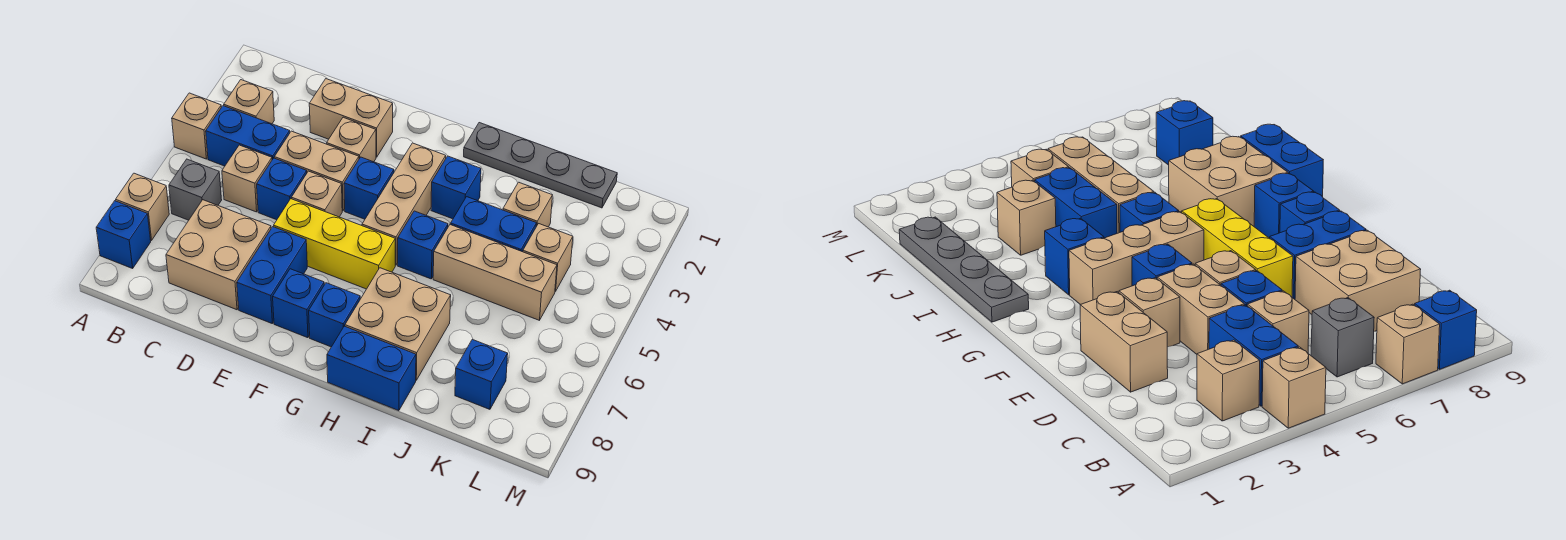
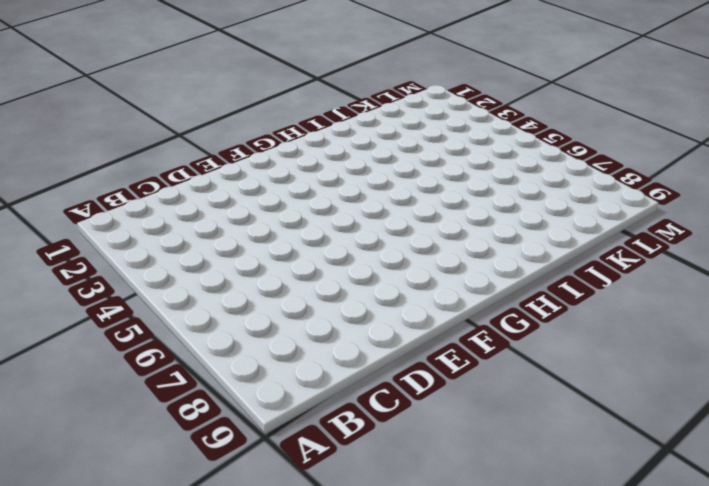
none -> tan 1x1 brick [172,93,221,159]
none -> tan 1x1 brick [116,173,169,241]
none -> blue 1x1 brick [96,201,151,268]

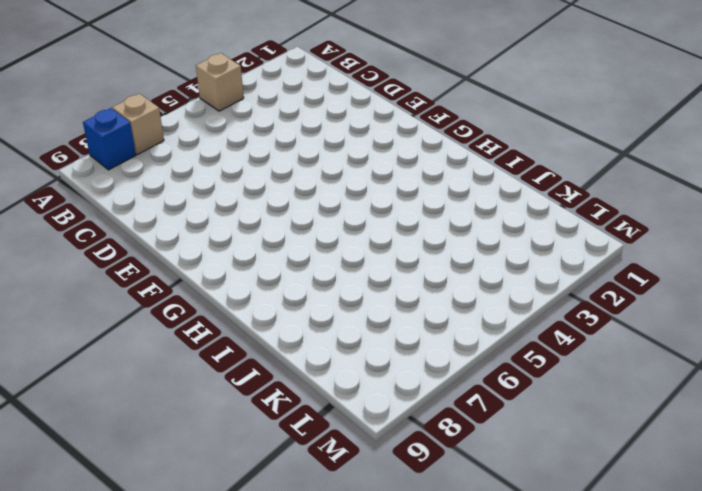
none -> tan 1x1 brick [224,80,274,124]
none -> blue 1x2 brick [206,106,290,166]
none -> grey 1x1 brick [169,159,222,220]

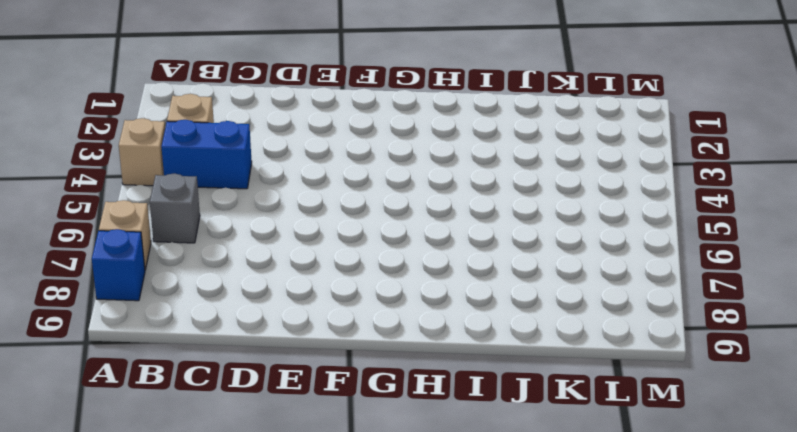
none -> tan 1x1 brick [222,145,272,212]
none -> tan 2x2 brick [166,200,271,310]
none -> tan 1x2 brick [309,79,393,157]

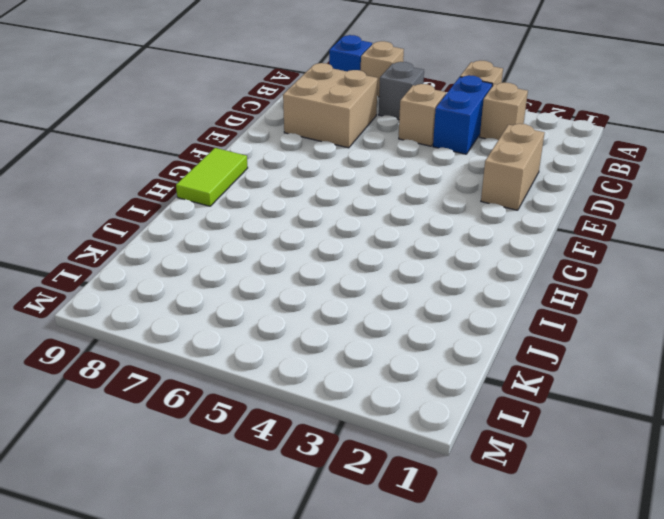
lime 1x2 tile [176,148,248,206] -> blue 1x2 brick [327,326,416,411]
none -> tan 1x2 brick [274,131,359,211]
none -> blue 1x1 brick [257,158,307,220]
none -> tan 1x1 brick [327,117,376,162]

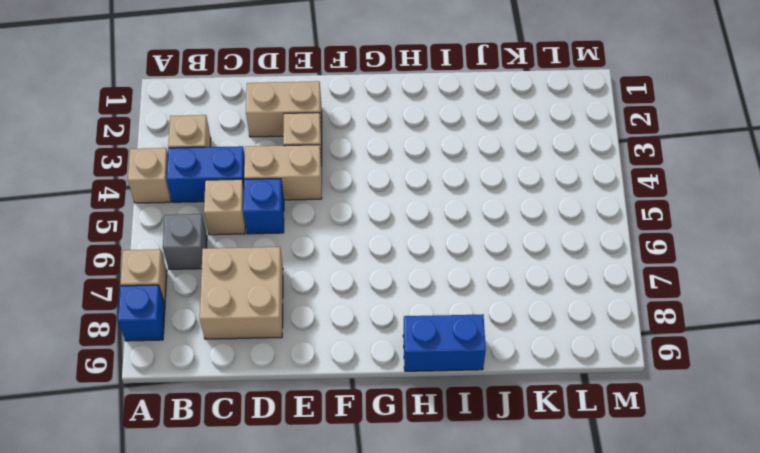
none -> tan 1x1 brick [291,171,342,217]
none -> yellow 1x3 brick [274,199,395,289]
none -> blue 1x2 brick [237,227,307,323]

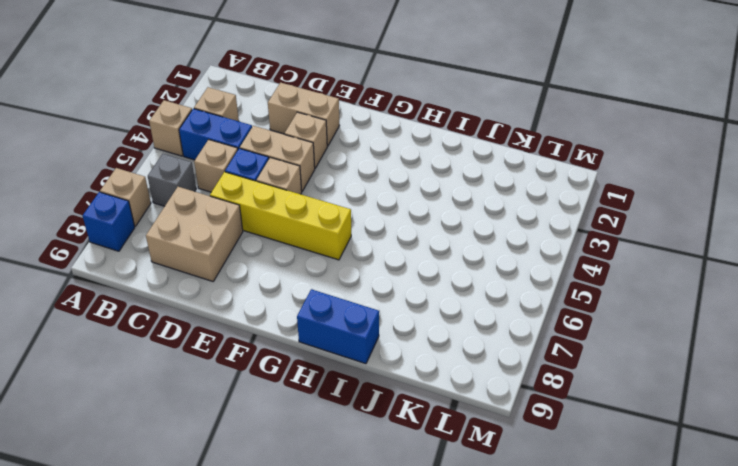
yellow 1x4 brick [210,172,351,260] -> yellow 1x3 brick [274,199,395,289]
none -> blue 1x2 brick [237,227,307,323]
none -> blue 1x1 brick [344,157,394,219]
none -> blue 1x1 brick [273,269,324,338]

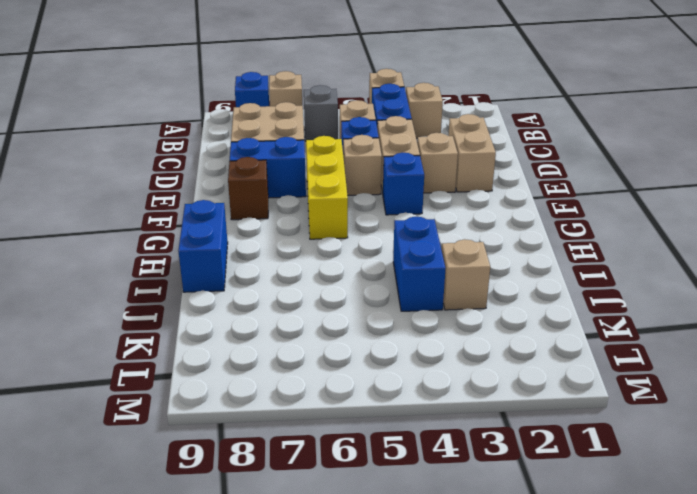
brown 1x1 brick [228,157,268,220] -> blue 1x1 brick [273,269,324,338]
none -> tan 1x3 brick [362,143,446,265]
none -> blue 1x1 brick [309,283,360,347]
none -> grey 1x4 plate [464,123,617,208]

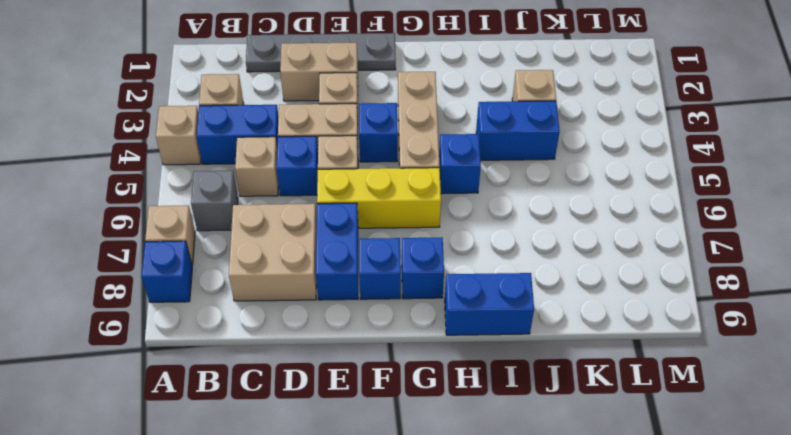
grey 1x4 plate [246,33,396,72] -> grey 1x4 plate moved to [464,123,617,208]
none -> blue 1x1 brick [431,156,481,219]
none -> tan 2x2 brick [345,268,451,380]
none -> tan 1x3 brick [433,225,557,320]

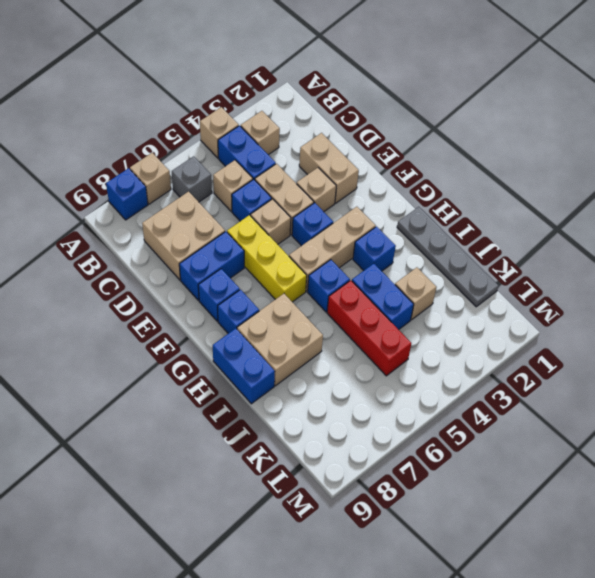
red 1x3 brick [327,280,411,376] -> tan 1x3 brick [433,225,557,320]
none -> tan 1x1 brick [523,224,573,292]
none -> blue 1x1 brick [455,339,508,409]

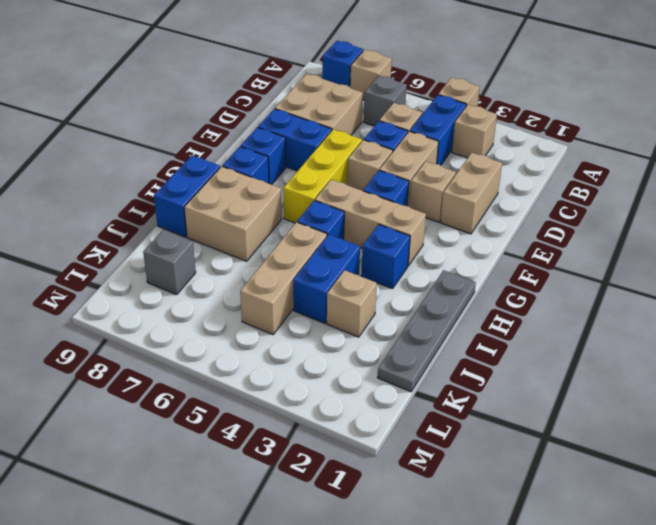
grey 1x1 brick [143,230,196,295] -> blue 1x1 brick [455,339,508,409]
none -> tan 1x1 brick [523,224,573,292]

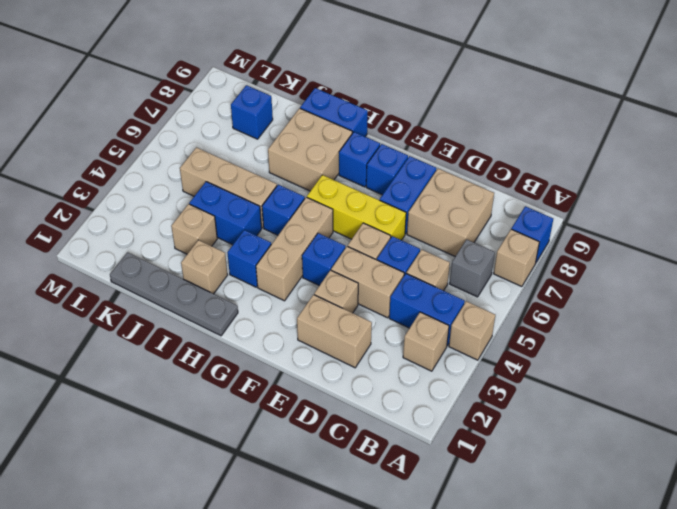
tan 1x1 brick [181,240,227,294] -> tan 1x1 brick moved to [523,224,573,292]

